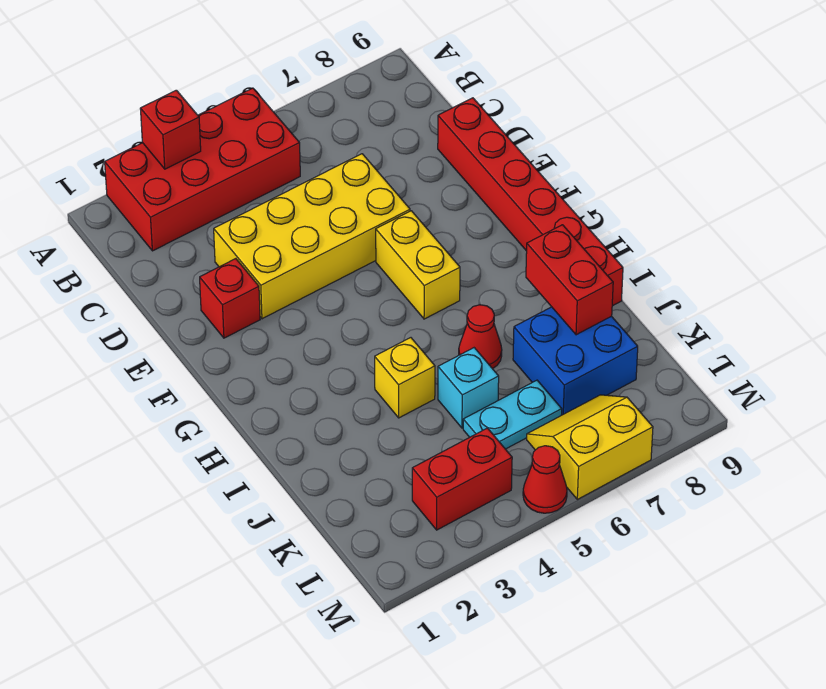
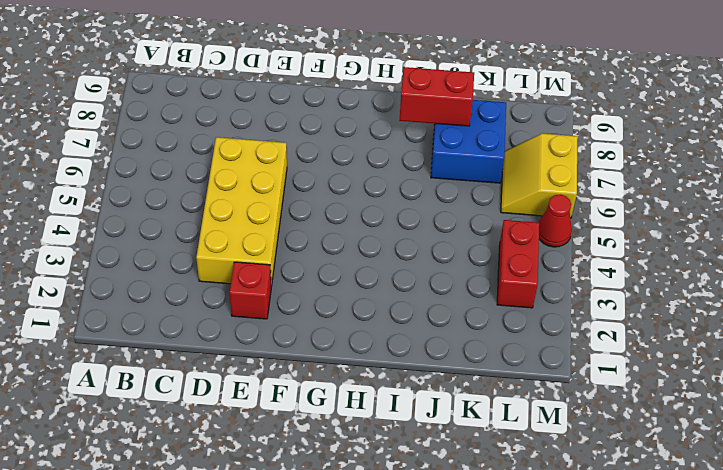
none -> red 2x4 brick [105,88,300,251]
none -> red 1x6 brick [438,98,623,306]
none -> yellow 1x2 brick [376,211,460,319]

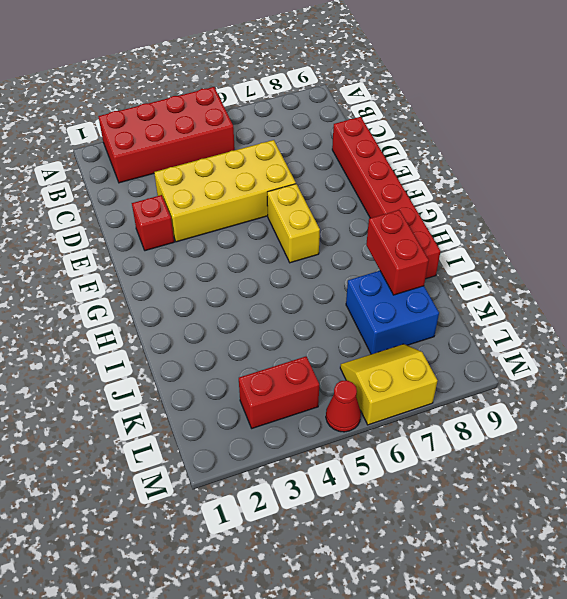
none -> yellow 1x1 brick [375,338,435,418]
none -> red 1x1 cone [459,305,502,369]
none -> cyan 1x1 brick [438,348,499,428]

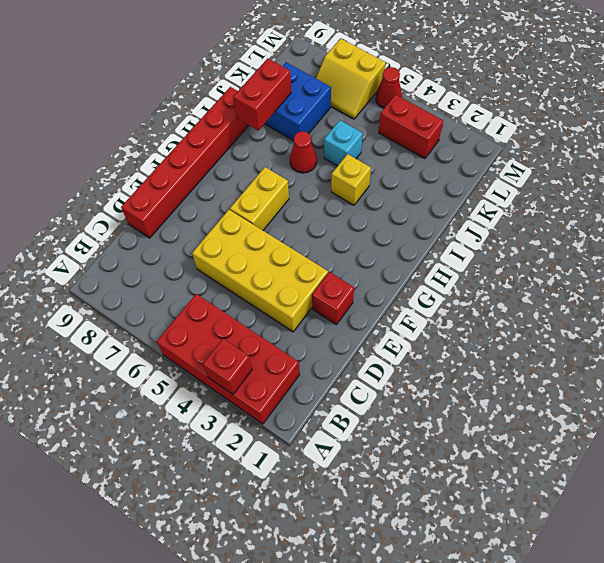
none -> cyan 1x2 plate [463,380,562,449]

